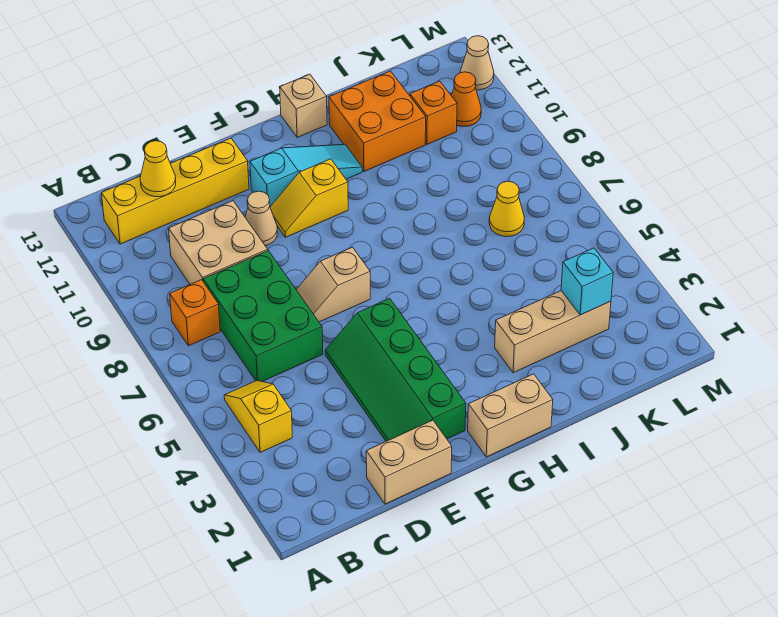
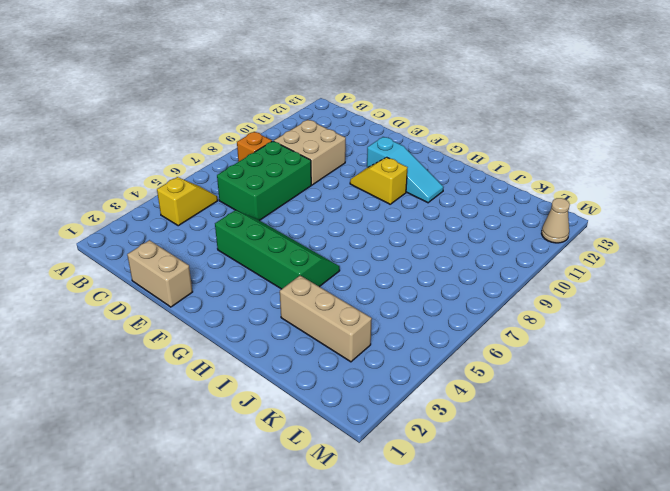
green 2x4 slope [215,210,340,289] -> green 2x4 slope turned to [325,298,466,441]
none -> yellow 1x4 brick [102,138,249,244]
none -> tan 1x2 slope [296,247,370,322]
none -> tan 1x1 cone [245,191,277,246]

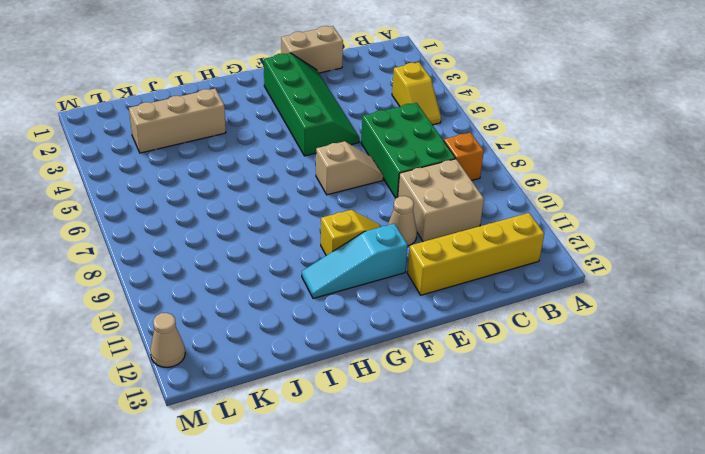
none -> tan 1x2 brick [468,374,553,457]
none -> tan 1x1 brick [280,74,327,137]
none -> orange 2x2 brick [329,71,426,171]

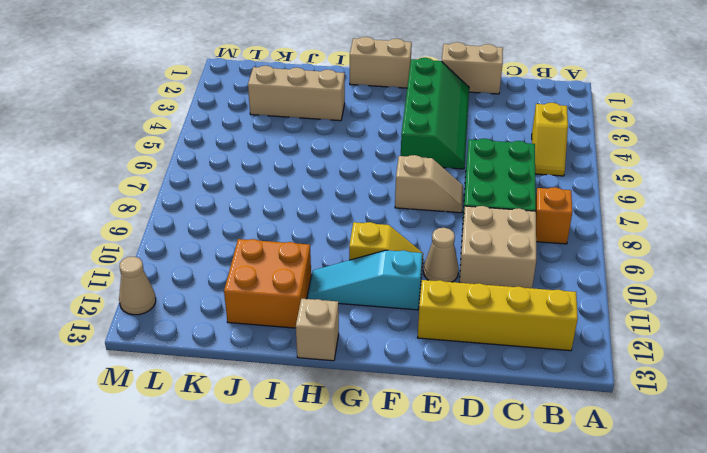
none -> yellow 1x1 cone [489,181,524,237]
none -> orange 1x1 brick [410,81,457,144]
none -> orange 1x1 cone [451,72,481,126]

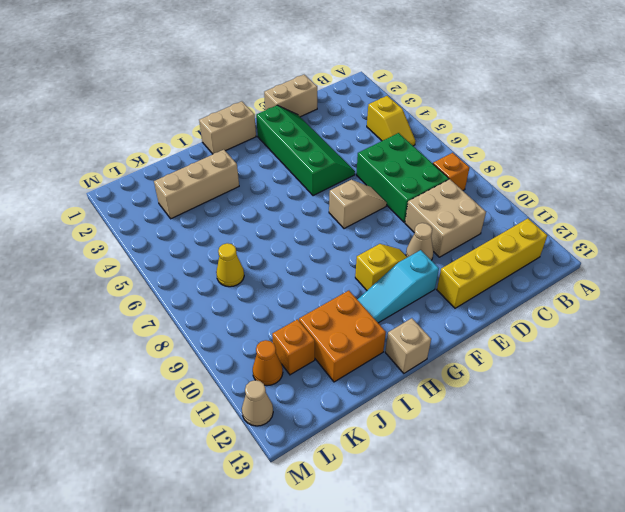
none -> yellow 1x1 cone [140,141,176,197]
none -> cyan 1x1 brick [561,248,613,315]

